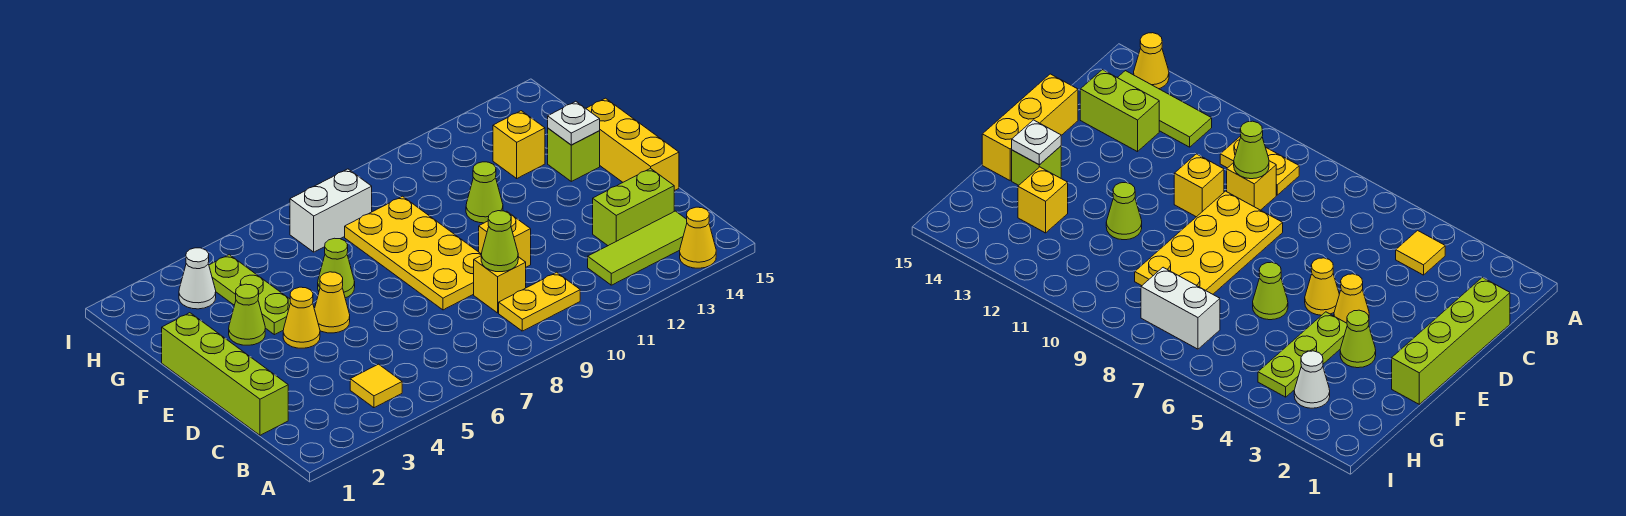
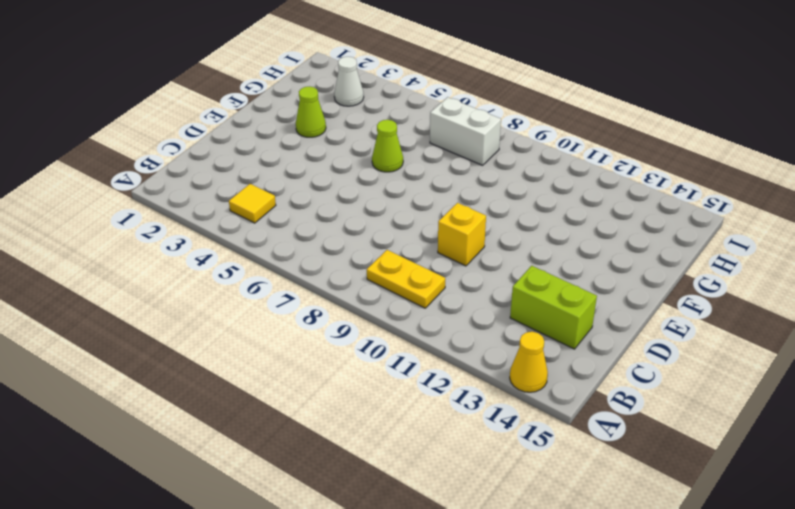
none -> lime 1x3 tile [588,211,687,285]
none -> lime 1x4 brick [162,313,288,435]
none -> yellow 1x1 brick [474,256,526,313]

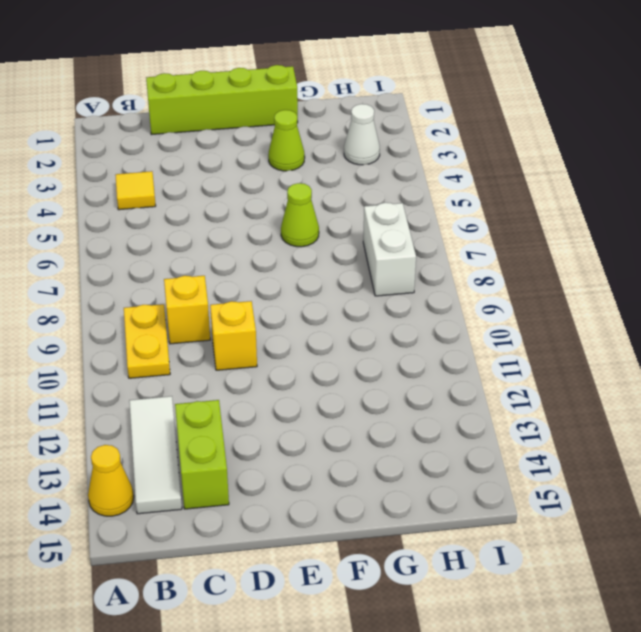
white 1x3 tile [129,396,182,514] -> lime 1x3 tile [588,211,687,285]
none -> yellow 2x4 plate [345,196,481,310]
none -> yellow 1x3 brick [586,98,679,191]
none -> yellow 1x1 cone [283,287,320,348]

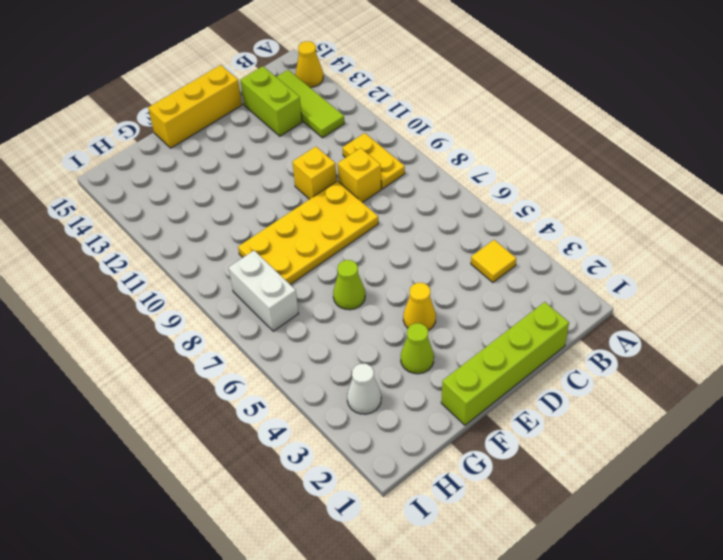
none -> yellow 1x1 cone [314,272,350,333]
none -> lime 1x3 plate [209,255,290,335]
none -> lime 1x1 cone [466,162,503,223]

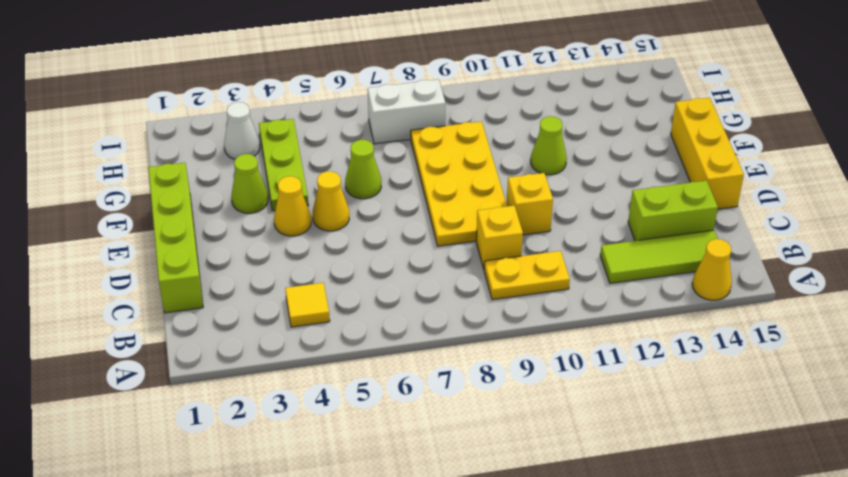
none -> lime 1x1 brick [548,128,600,181]
none -> yellow 1x1 brick [493,111,545,178]
none -> lime 1x1 cone [481,211,518,272]

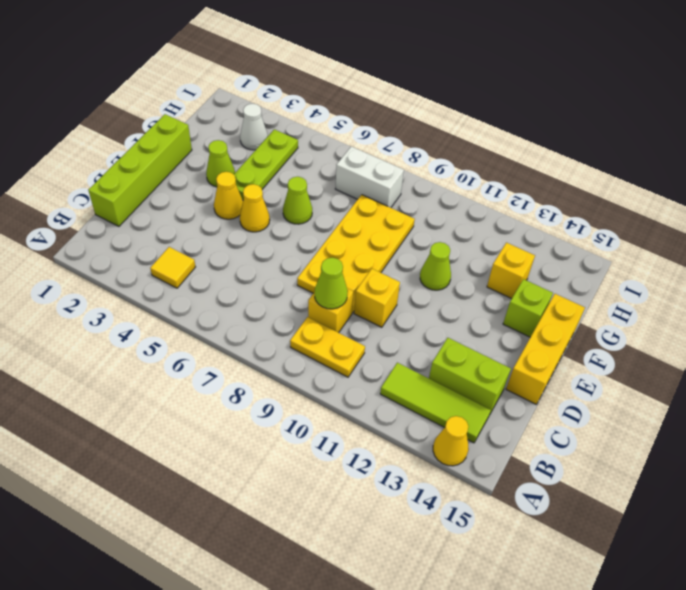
none -> white 1x1 plate [548,101,600,145]

